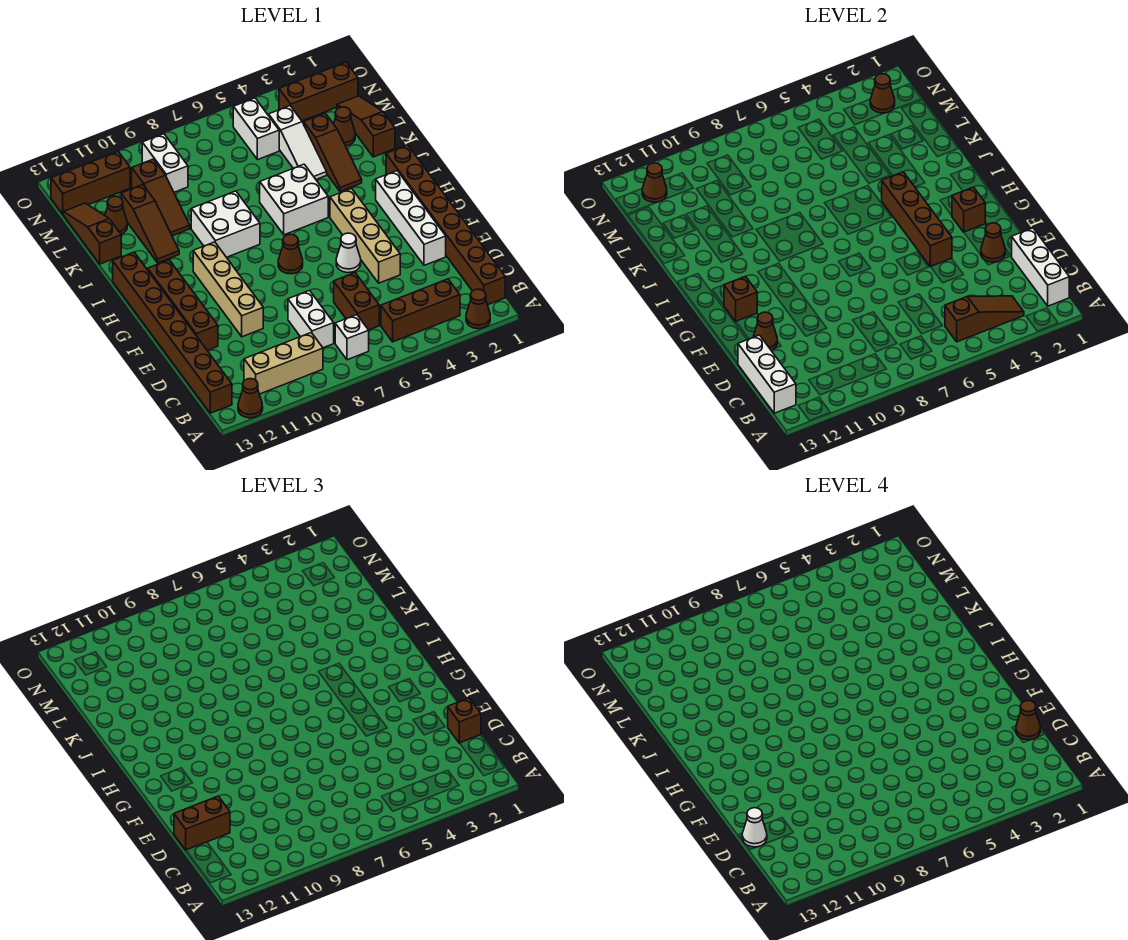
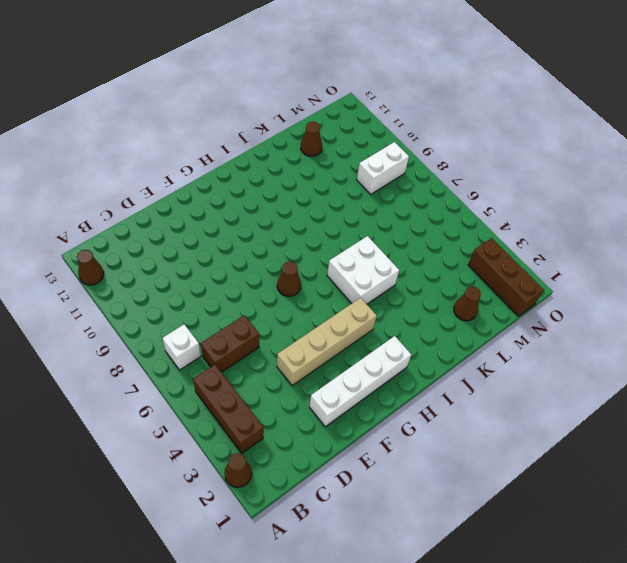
none -> brown 1x8 brick [386,145,505,305]
none -> tan 1x3 brick [244,333,323,394]
none -> brown 1x8 brick [113,252,232,413]
none -> white 1x2 brick [288,290,334,348]

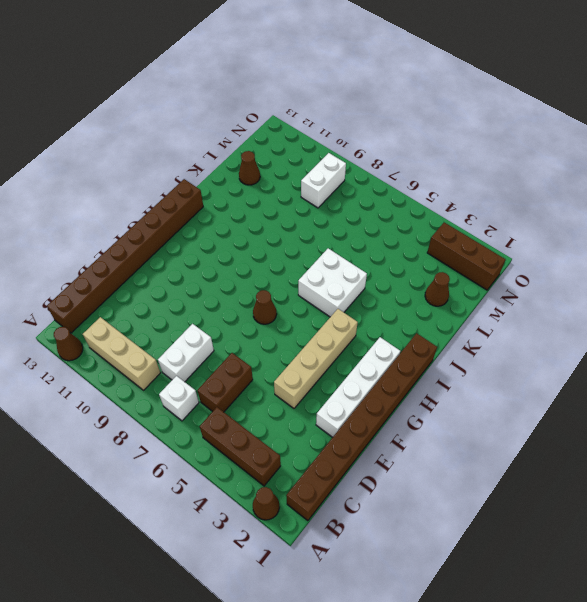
none -> tan 1x4 brick [193,242,263,337]
none -> brown 1x4 brick [148,260,218,350]
none -> white 1x1 cone [336,233,361,273]
none -> white 2x2 brick [191,191,260,257]

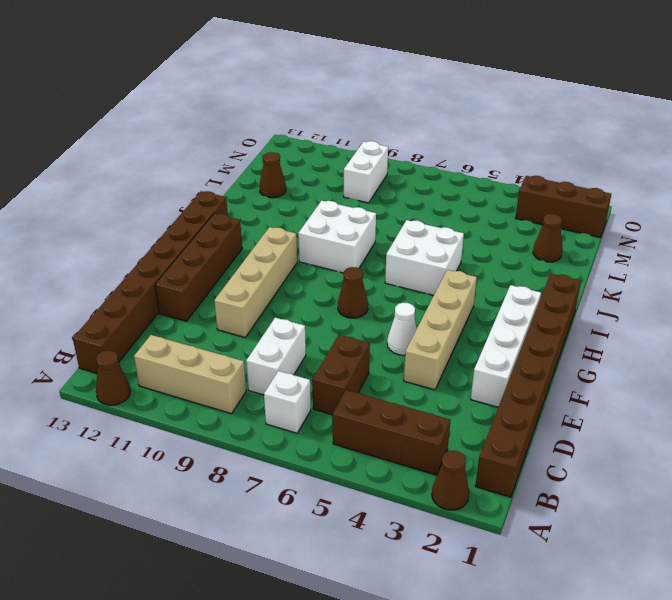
none -> brown 1x3 slope [304,113,362,191]
none -> brown 1x3 slope [121,185,179,263]
none -> brown 1x3 slope [337,96,395,157]
none -> white 1x3 slope [269,106,327,179]

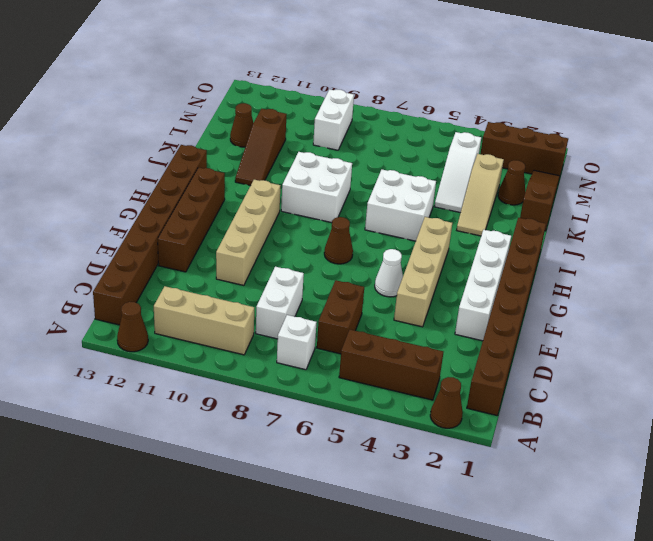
tan 1x3 slope [457,154,504,236] -> brown 1x3 slope [304,113,362,191]
none -> brown 1x3 slope [132,159,190,236]
none -> brown 1x3 slope [63,203,121,264]
none -> white 1x2 brick [233,98,279,160]
none -> brown 1x3 brick [51,151,130,214]

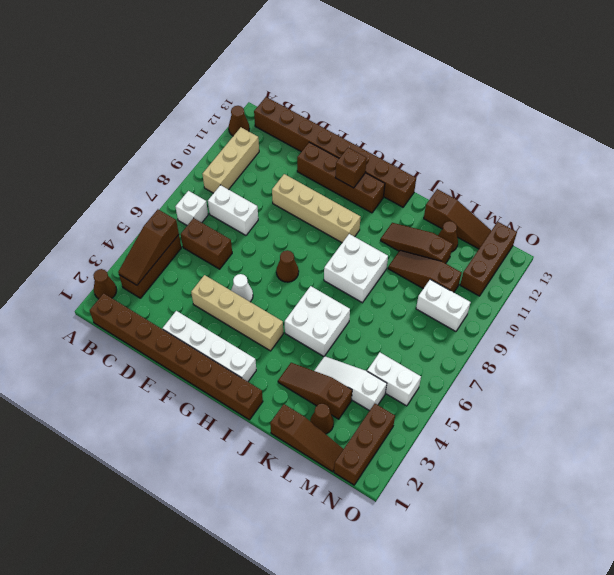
none -> white 1x3 brick [1011,228,1069,306]
none -> white 1x3 brick [738,335,796,413]
none -> brown 1x1 cone [981,223,1005,262]
none -> brown 1x1 cone [753,312,777,350]

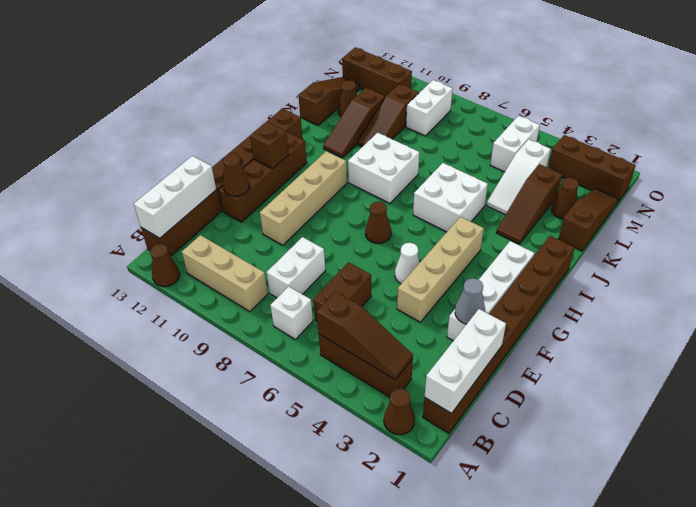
grey 1x1 cone [455,278,485,324] -> brown 1x1 cone [981,223,1005,262]
none -> brown 1x4 brick [882,172,952,267]
none -> brown 1x1 brick [952,187,985,232]
none -> brown 1x1 cone [870,74,895,113]
none -> brown 1x1 cone [642,163,667,202]

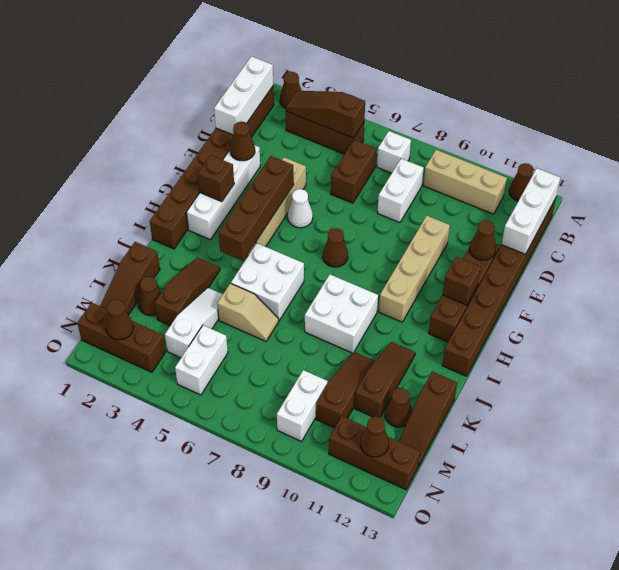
tan 1x2 slope [217,283,279,341] -> none
none -> brown 1x1 brick [448,698,481,743]
none -> brown 1x2 brick [174,796,230,850]
none -> brown 1x1 cone [1016,701,1040,740]
none -> white 1x1 cone [742,808,767,847]

